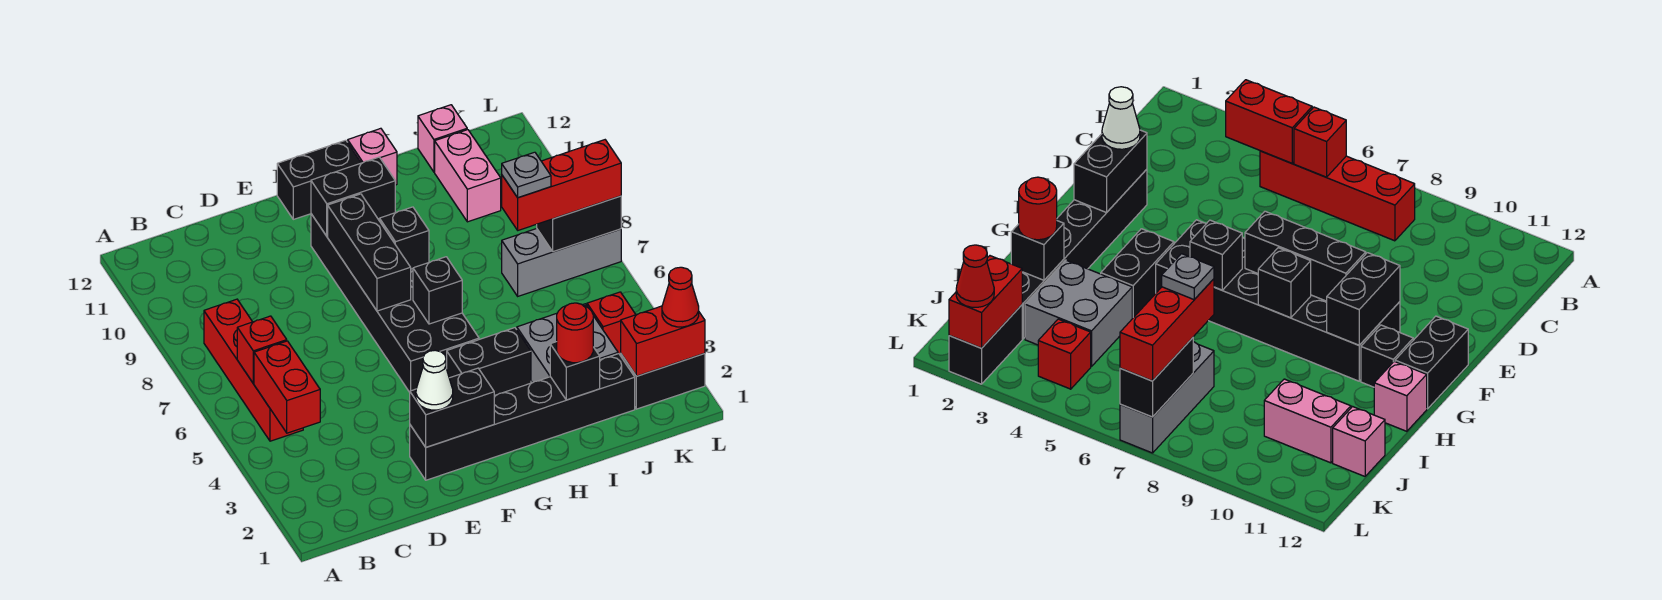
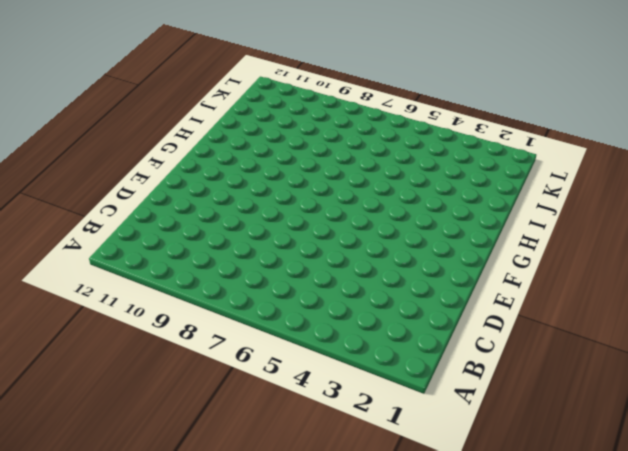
none -> red 1x4 brick [204,299,303,441]
none -> black 1x6 brick [410,354,635,480]
none -> black 2x6 brick [311,214,479,392]

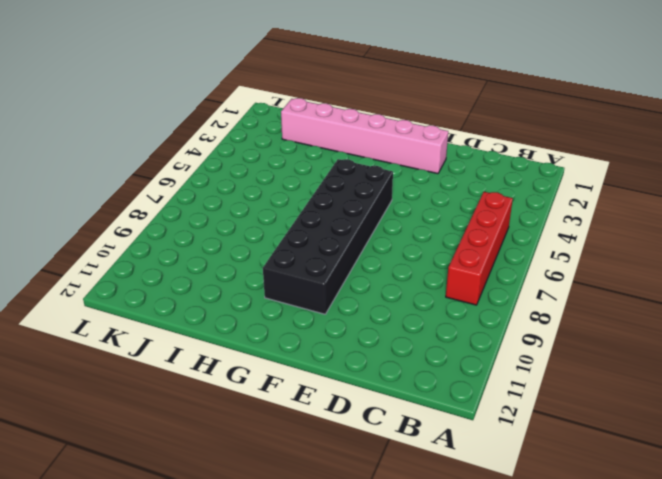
pink 1x6 brick [281,98,448,174] -> black 1x6 brick [410,354,635,480]
none -> black 1x2 brick [277,140,361,219]
none -> black 1x2 brick [447,328,531,396]
none -> black 1x1 brick [1361,325,1413,387]

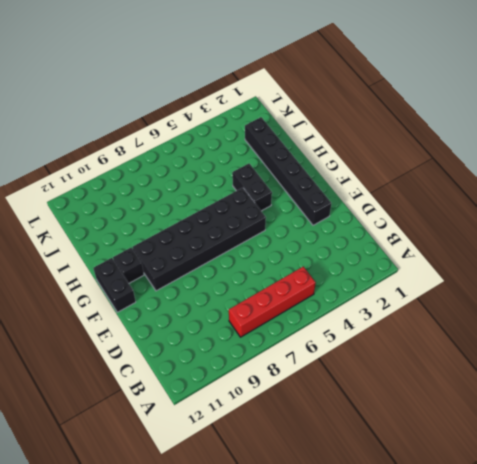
none -> pink 1x1 brick [348,128,397,185]
none -> grey 2x2 brick [517,304,618,383]
none -> grey 1x3 brick [502,229,621,296]

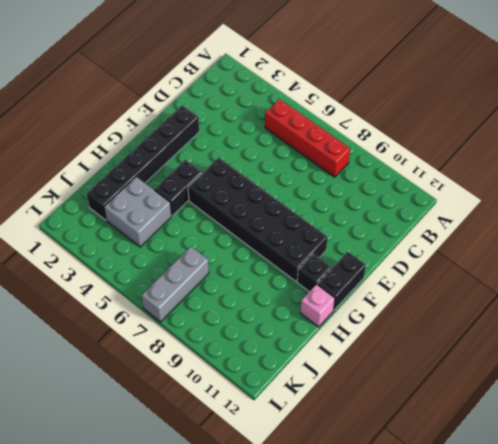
none -> pink 1x2 brick [435,130,501,222]
none -> pink 1x1 brick [418,105,467,172]
none -> black 1x2 brick [621,353,705,409]

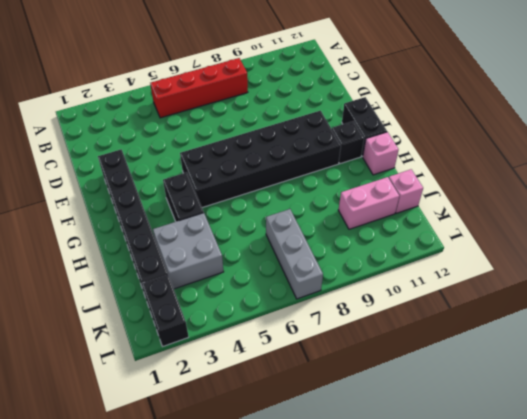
none -> red 1x1 brick [587,292,636,354]
none -> red 1x2 brick [254,341,320,433]
none -> red 1x1 brick [237,316,287,383]

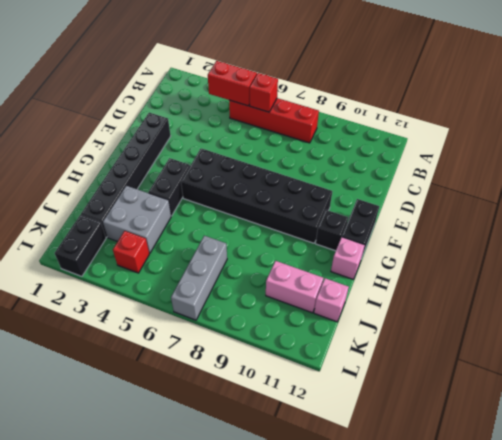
none -> black 1x2 brick [410,368,494,447]
none -> black 1x3 brick [328,194,411,311]
none -> black 1x2 brick [311,157,395,236]

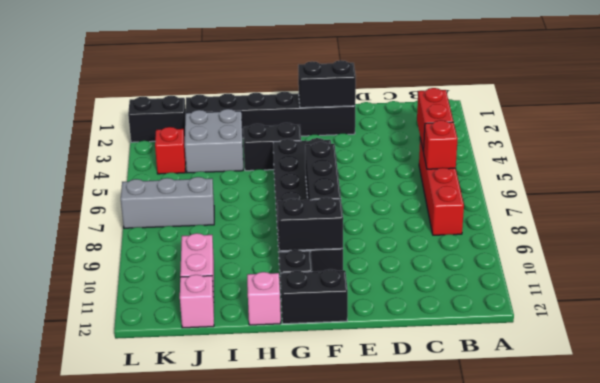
none -> black 1x1 brick [413,257,462,324]
none -> black 1x1 brick [380,207,429,269]
none -> black 1x1 brick [550,342,600,400]

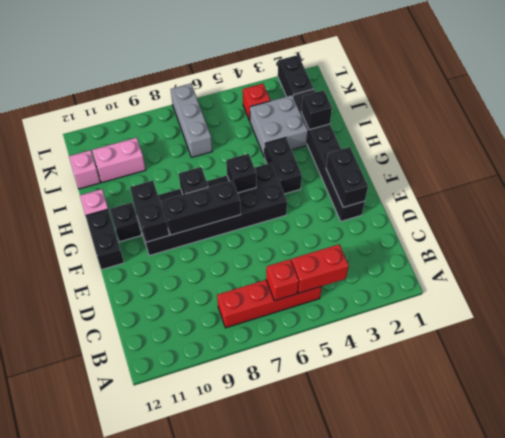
none -> red 1x2 brick [621,306,705,376]
none -> black 1x2 brick [537,196,621,252]
none -> white 1x1 cone [416,350,453,410]

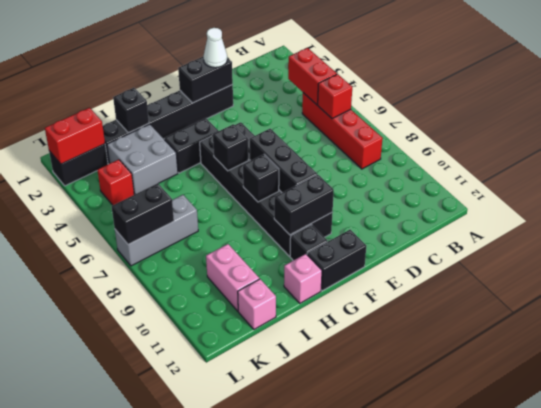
none -> red 1x1 round brick [557,303,593,363]
none -> red 1x3 brick [502,140,621,230]
none -> red 1x1 cone [662,267,699,327]

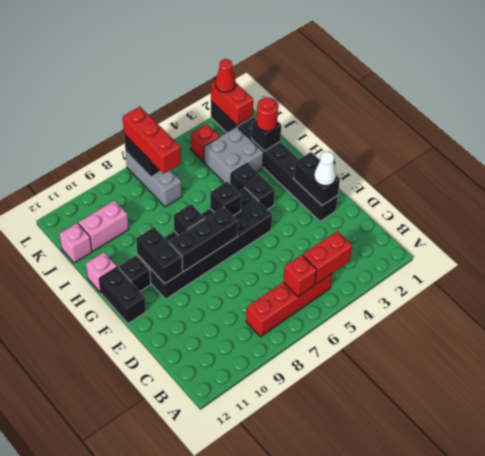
none -> grey 1x1 plate [502,152,551,198]

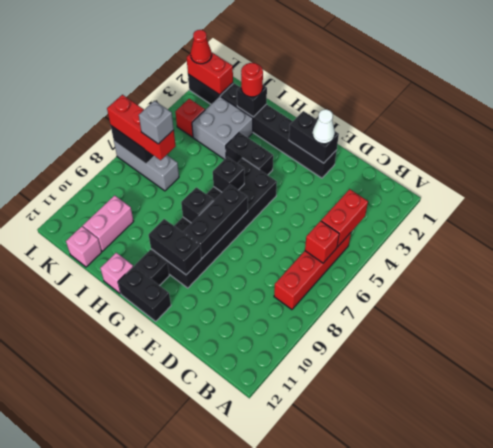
grey 1x1 brick [139,101,174,144] -> grey 1x1 plate [502,152,551,198]

